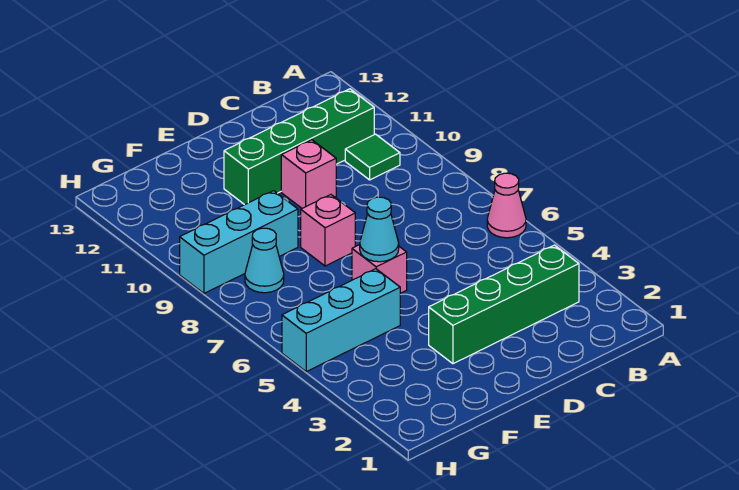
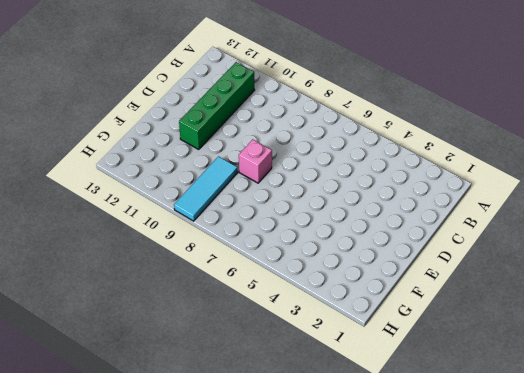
cyan 1x3 tile [174,157,237,221] -> cyan 1x3 brick [180,191,298,293]
none -> pink 1x1 cone [487,173,526,238]
none -> green 1x4 brick [429,245,579,364]

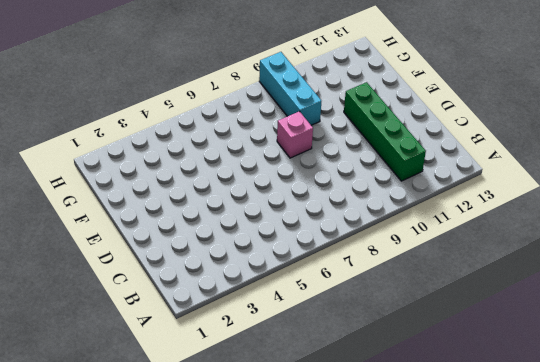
none -> pink 1x1 cone [487,173,526,238]
none -> green 1x4 brick [429,245,579,364]

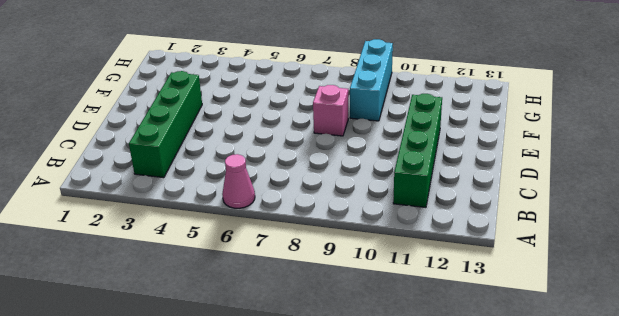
none -> green 1x1 tile [345,134,400,180]
none -> pink 1x1 brick [281,140,336,208]

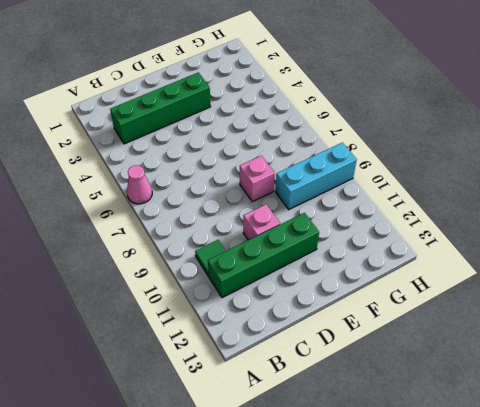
none -> pink 1x1 brick [352,245,407,293]
none -> cyan 1x3 brick [282,269,400,372]

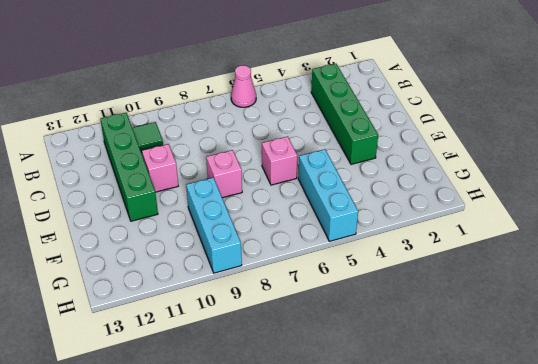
none -> cyan 1x1 cone [245,228,284,293]
none -> cyan 1x1 cone [360,197,399,262]

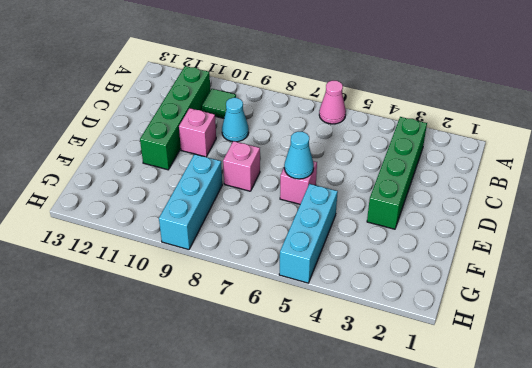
cyan 1x1 cone [222,98,249,142] -> cyan 1x1 cone moved to [245,228,284,293]

